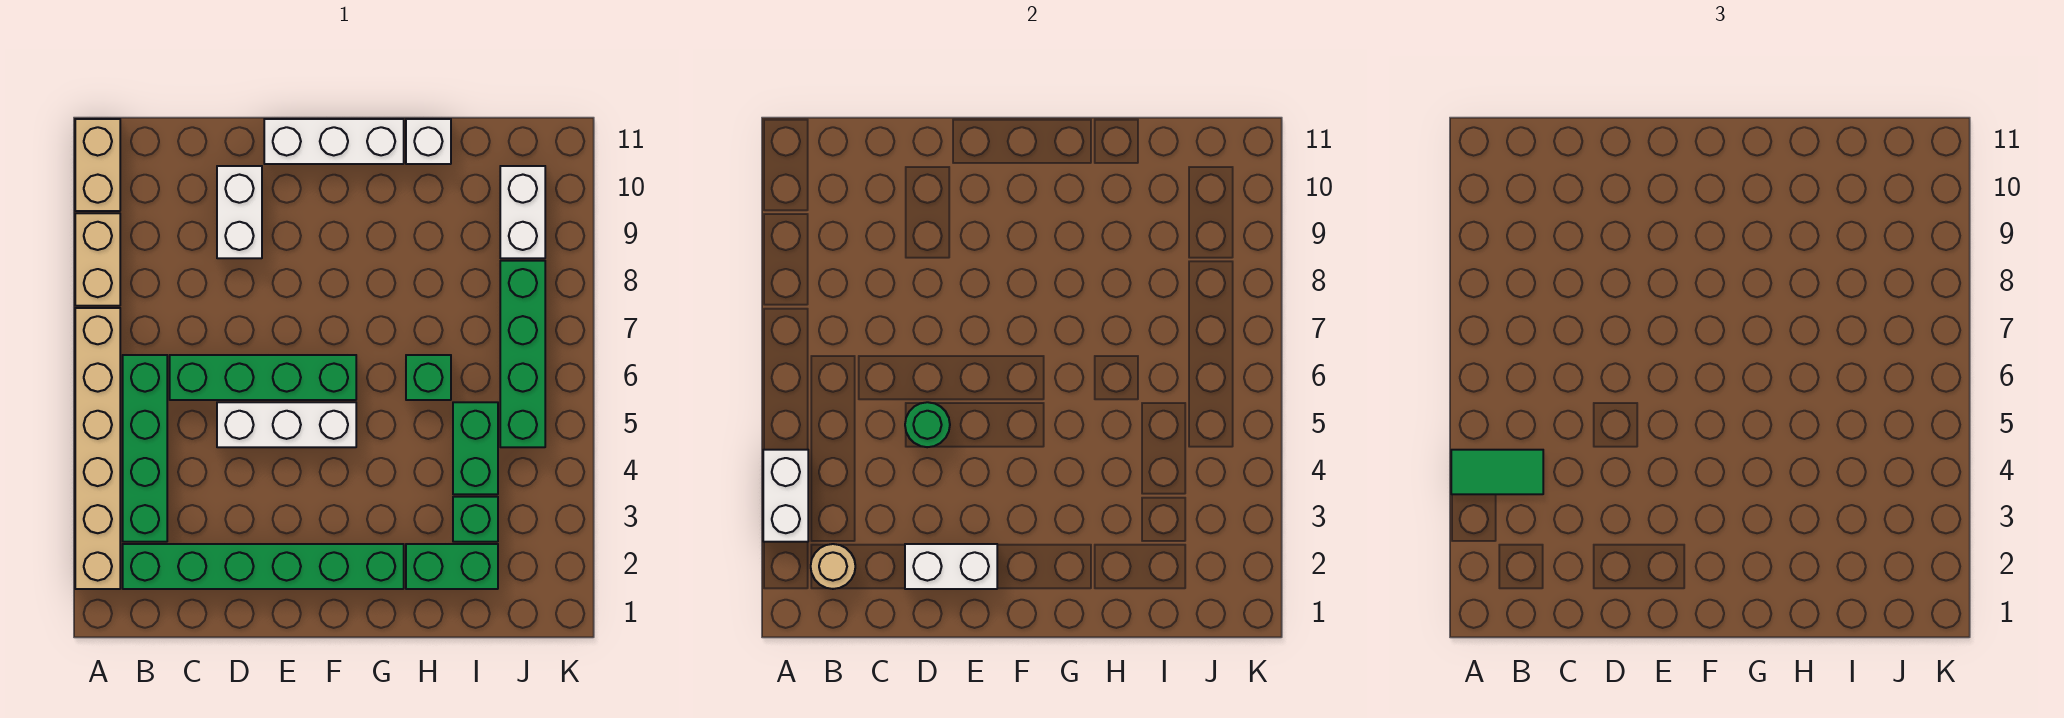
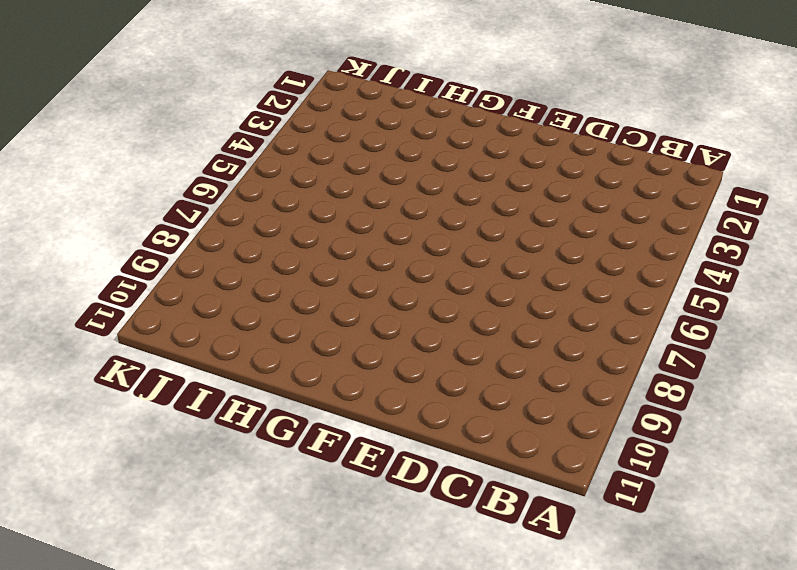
none -> tan 1x6 brick [75,308,120,589]
none -> tan 1x2 brick [75,213,120,306]
none -> tan 1x2 brick [75,119,120,211]

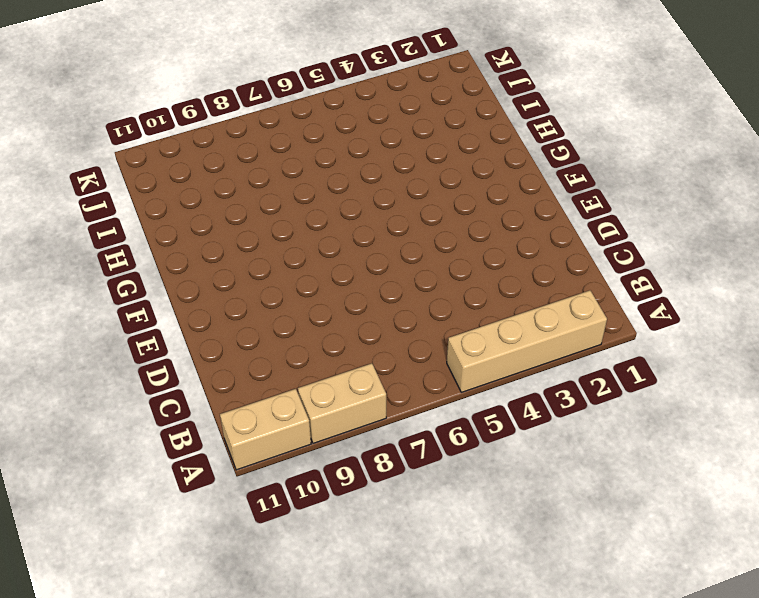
tan 1x4 brick [447,290,607,392] -> tan 1x6 brick [75,308,120,589]
none -> green 1x6 brick [123,544,404,589]
none -> green 1x4 brick [123,355,167,542]
none -> green 1x4 brick [170,355,356,400]

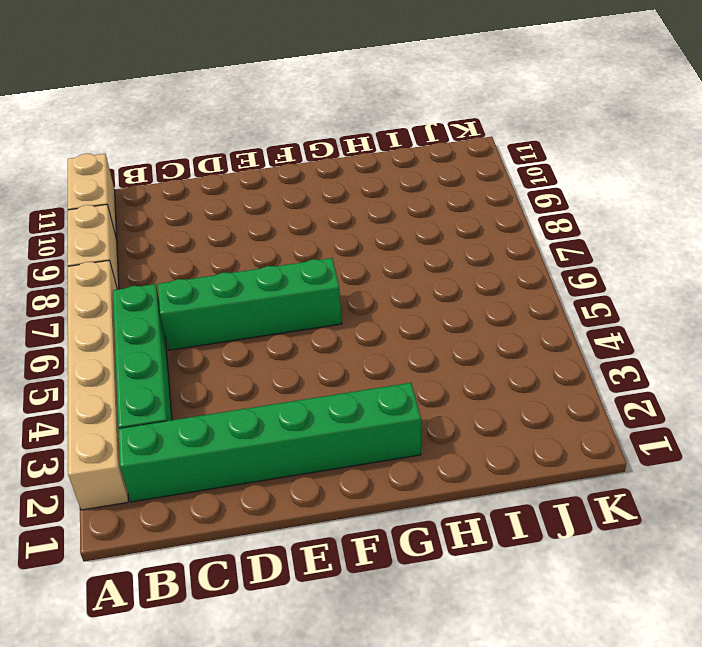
none -> white 1x3 brick [217,402,356,447]
none -> white 1x2 brick [217,166,262,258]
none -> white 1x3 brick [264,119,404,164]

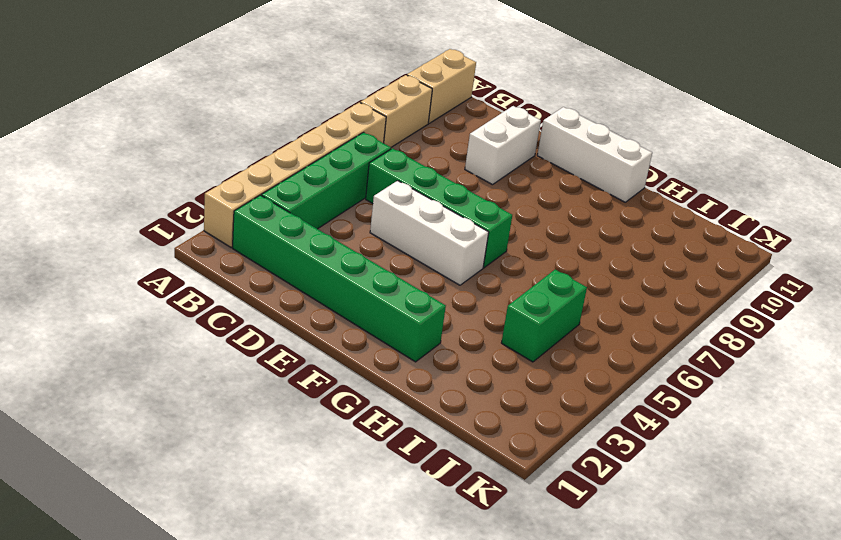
none -> green 1x2 brick [406,544,498,589]
none -> green 1x1 brick [406,355,451,400]
none -> white 1x1 brick [406,119,451,164]

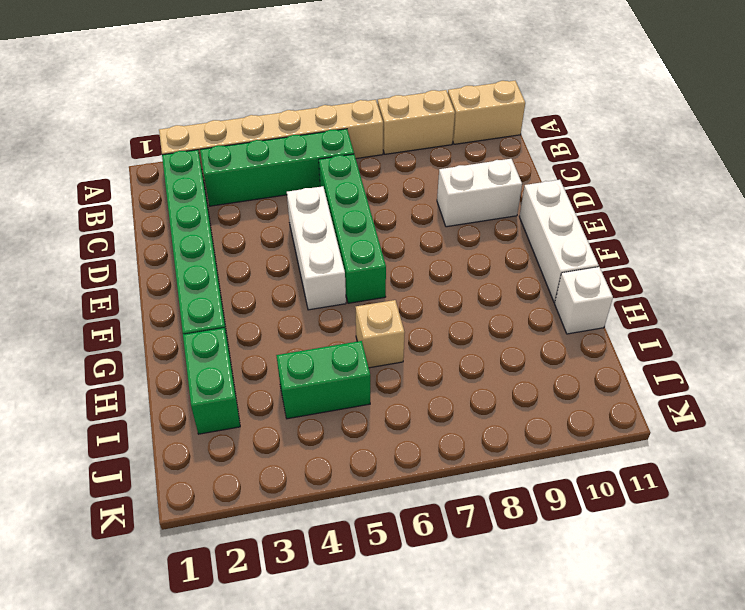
tan 1x1 brick [356,300,405,368] -> green 1x1 brick [406,355,451,400]
none -> green 1x1 brick [453,497,498,542]
none -> green 1x4 brick [500,261,545,447]
none -> white 1x2 brick [500,166,545,258]

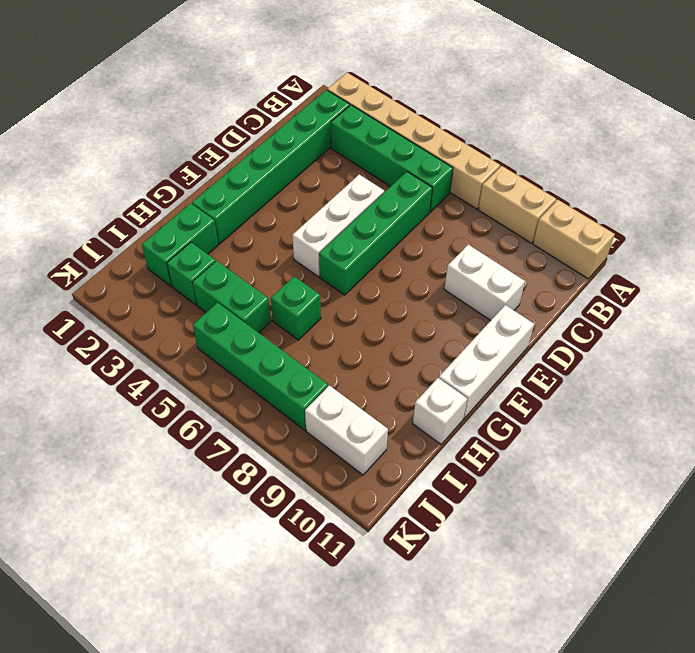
none -> white 1x2 brick [763,450,808,542]
none -> tan 1x1 round brick [811,544,855,589]
none -> white 1x2 brick [905,544,997,589]

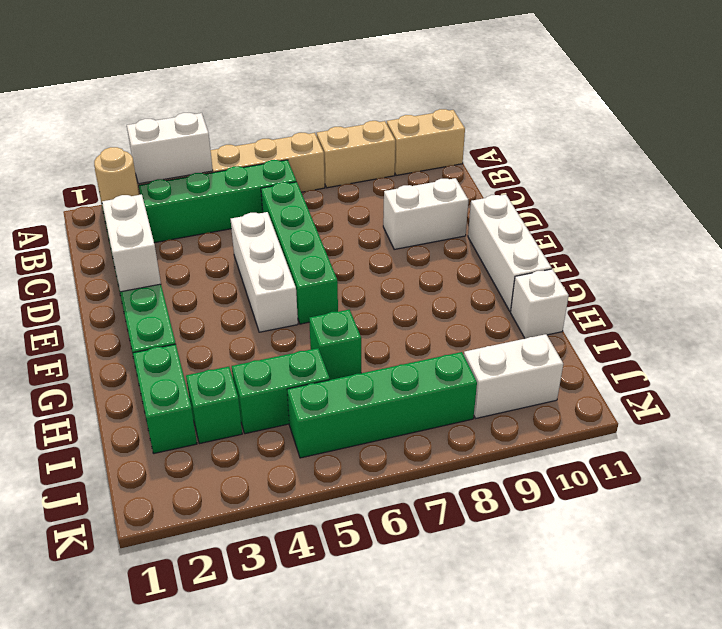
none -> green 1x1 round brick [905,402,950,447]
none -> green 1x2 tile [1451,450,1543,494]

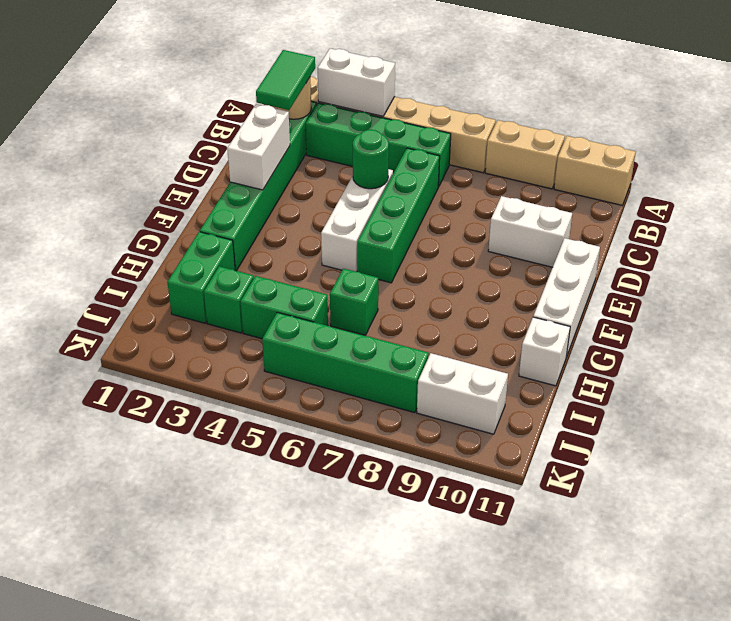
green 1x2 tile [256,50,315,110] -> green 1x2 tile moved to [1451,450,1543,494]

